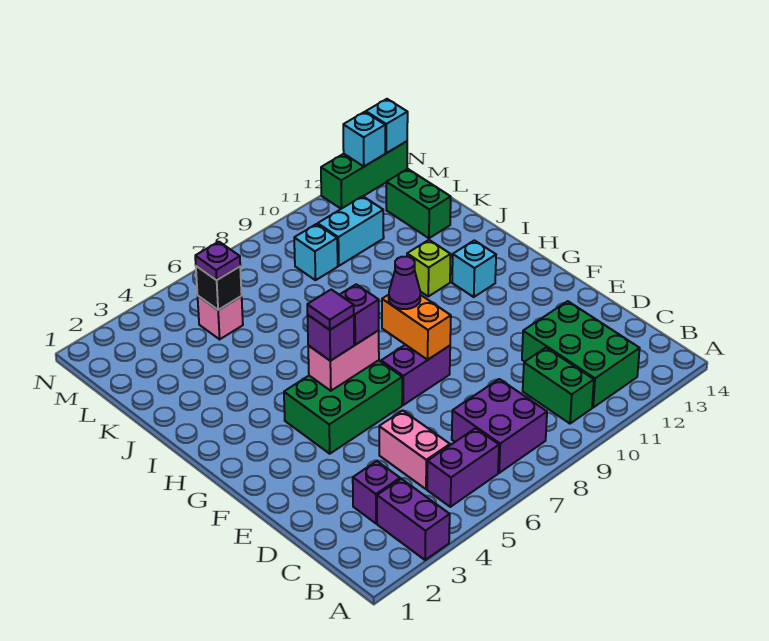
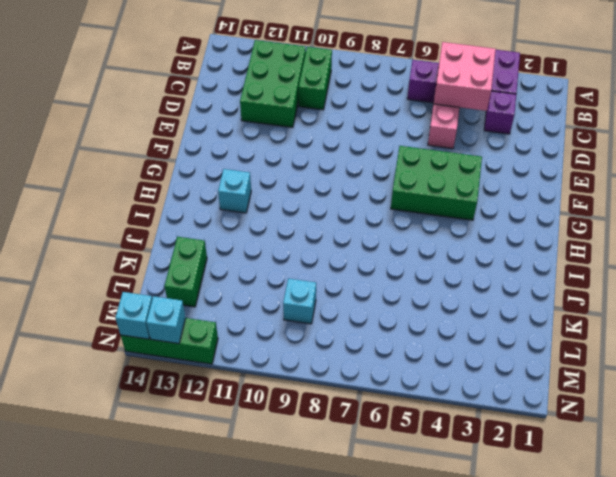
pink 2x2 brick [434,42,496,111] -> none
none -> purple 2x2 brick [452,379,547,473]
none -> purple 1x2 brick [381,345,450,405]
none -> lime 1x1 brick [407,240,451,296]

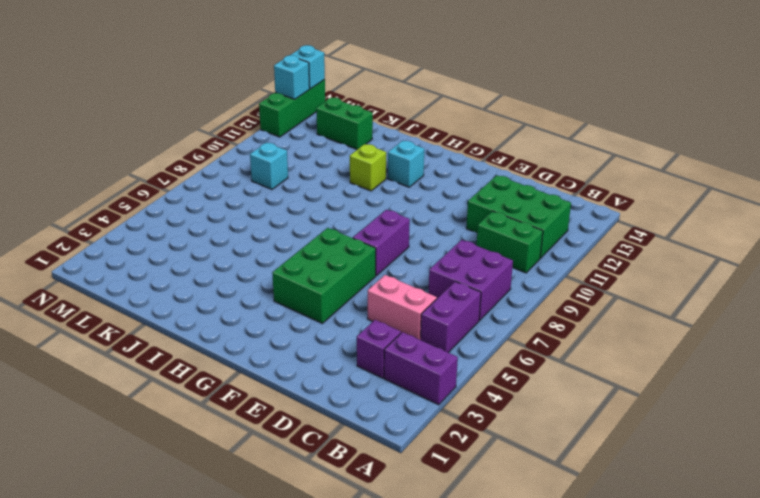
none -> pink 1x1 brick [198,296,243,339]
none -> cyan 1x2 brick [318,196,384,266]
none -> orange 1x2 brick [382,295,451,360]

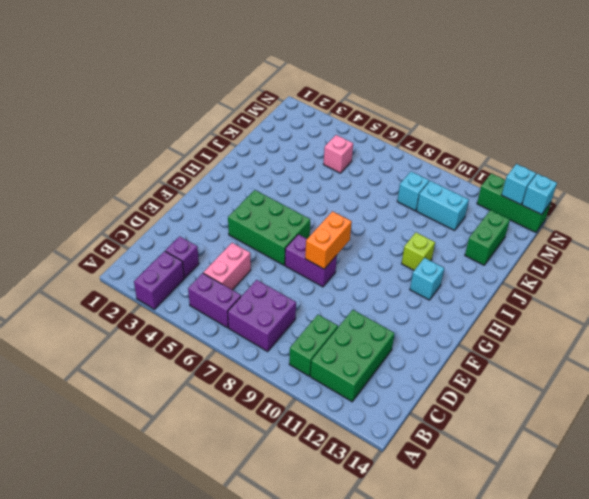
none -> pink 1x2 brick [308,330,379,391]
none -> black 1x1 brick [196,266,242,310]
none -> purple 1x1 brick [307,315,354,361]

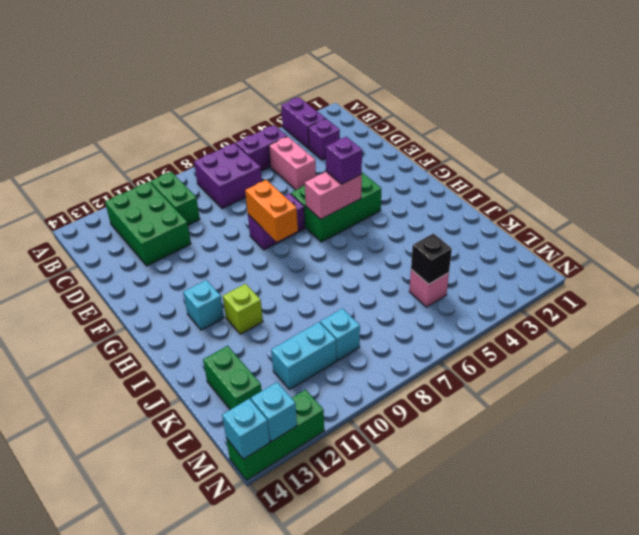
none -> purple 1x1 brick [340,284,379,345]
none -> purple 1x1 cone [389,257,420,309]
none -> purple 1x1 plate [195,242,240,280]

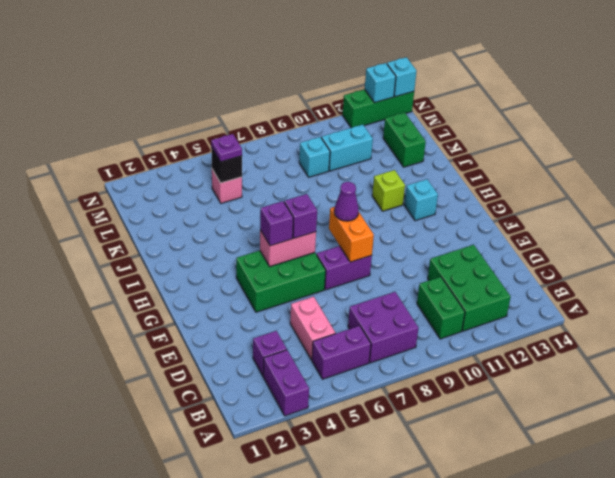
none -> purple 1x1 tile [307,289,354,330]

